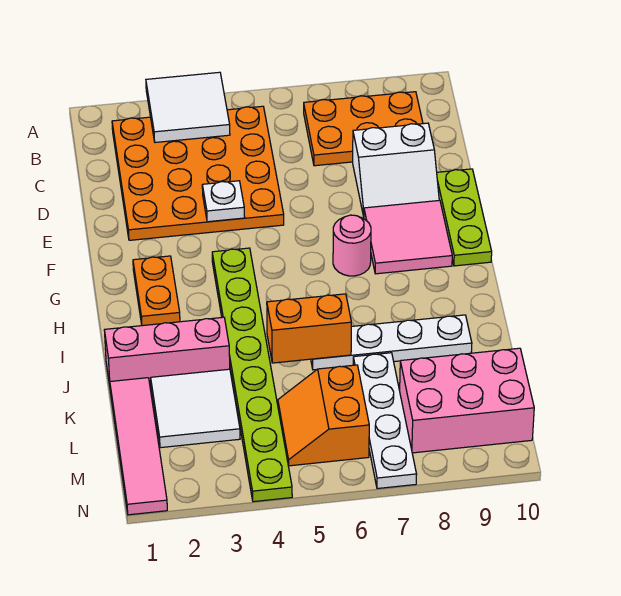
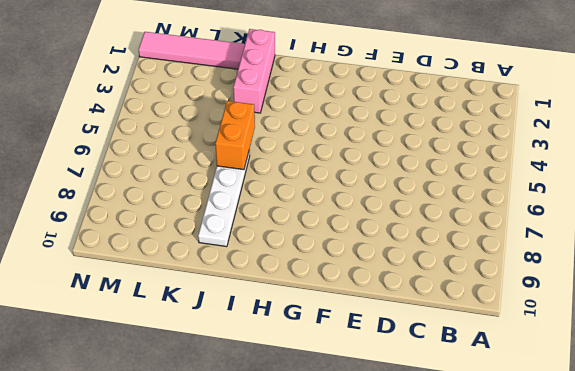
none -> orange 4x4 plate [112,106,284,240]
none -> orange 2x3 plate [304,92,423,166]
none -> white 2x2 slope [353,123,439,216]

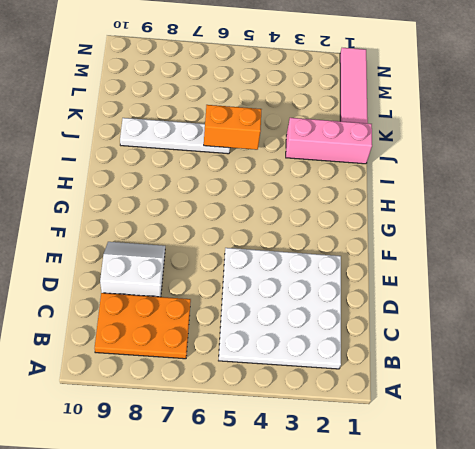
white 4x4 plate [219,248,341,369] -> orange 4x4 plate [112,106,284,240]
none -> lime 1x3 plate [437,169,492,266]
none -> pink 2x2 tile [364,200,452,274]
none -> orange 1x2 plate [133,256,180,326]

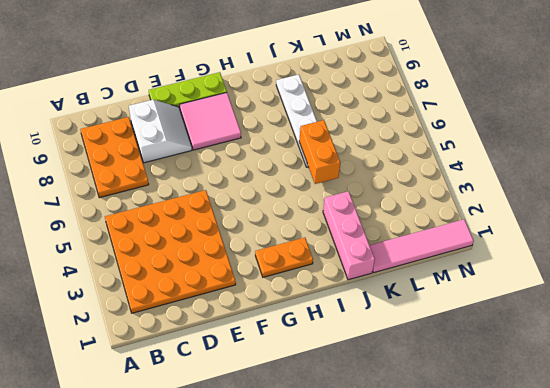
none -> lime 1x8 plate [212,248,292,502]
none -> pink 1x1 round brick [333,215,371,276]
none -> white 2x2 tile [151,369,240,448]

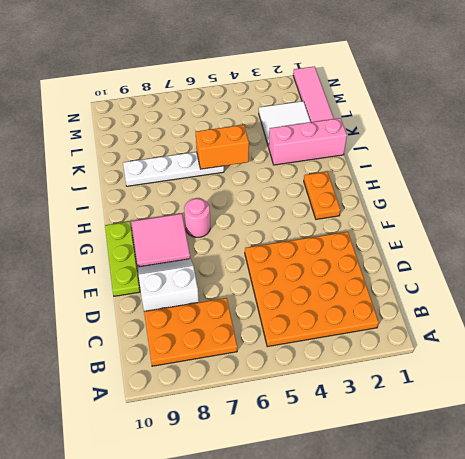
none -> lime 1x8 plate [212,248,292,502]
none -> white 1x4 plate [353,353,417,489]
none -> orange 2x2 slope [278,365,369,466]

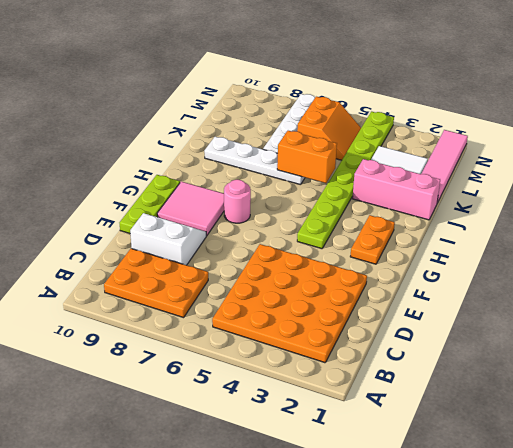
none -> pink 2x3 brick [400,348,534,453]
none -> white 2x2 tile [146,72,230,142]
none -> white 1x1 plate [202,181,245,222]

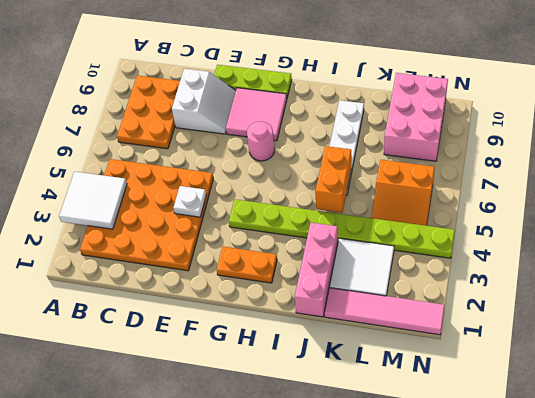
none -> white 1x4 plate [353,353,417,489]

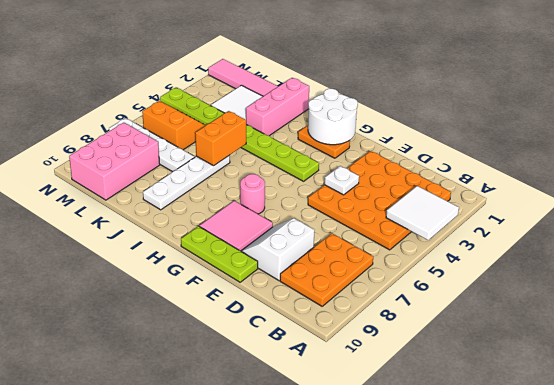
white 2x2 round brick [308,89,358,145] -> none

